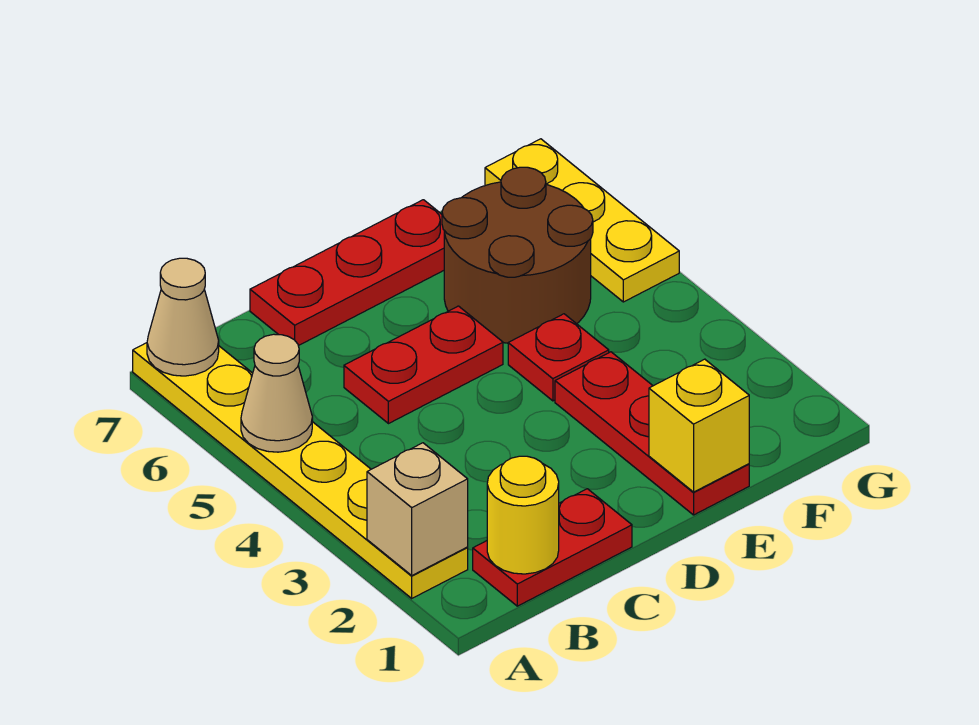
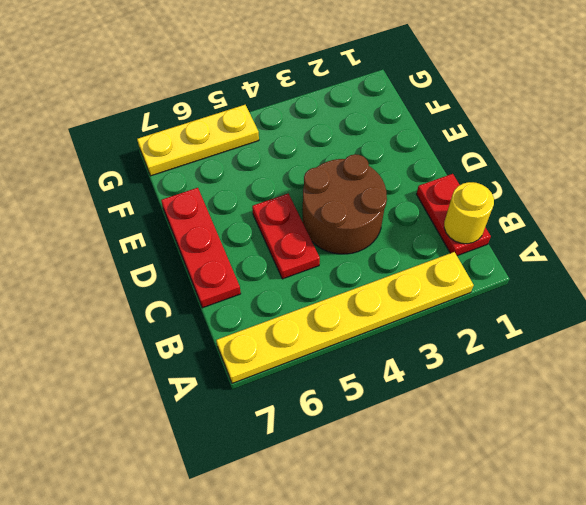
brown 2x2 round brick [303,154,387,254] -> brown 2x2 round brick moved to [442,167,593,343]
none -> red 1x3 plate [555,352,749,515]
none -> red 1x1 plate [508,314,609,401]
none -> tan 1x1 brick [367,443,468,575]

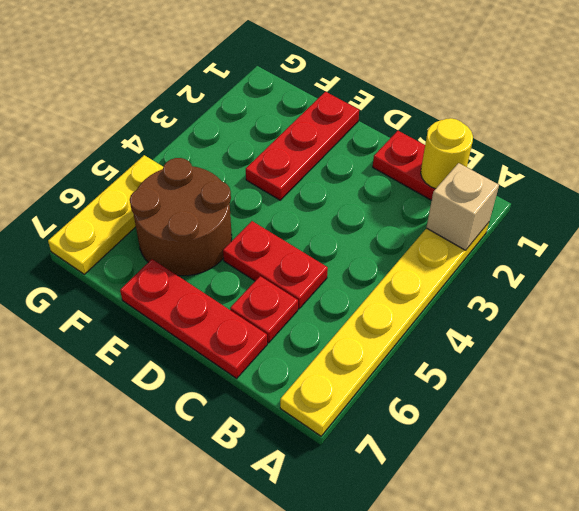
red 1x1 plate [230,276,298,343] -> red 1x1 plate moved to [508,314,609,401]
none -> tan 1x1 cone [241,334,312,452]
none -> tan 1x1 cone [147,258,219,376]
none -> yellow 1x1 brick [649,359,749,492]

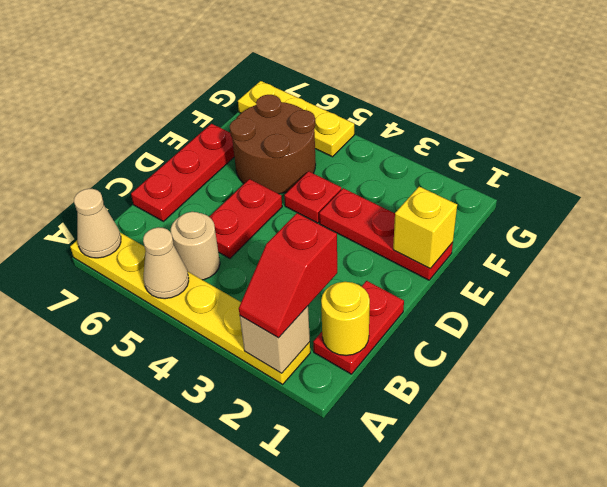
red 1x2 slope [239,213,337,338] -> none
tan 1x1 round brick [171,212,220,280] -> none

